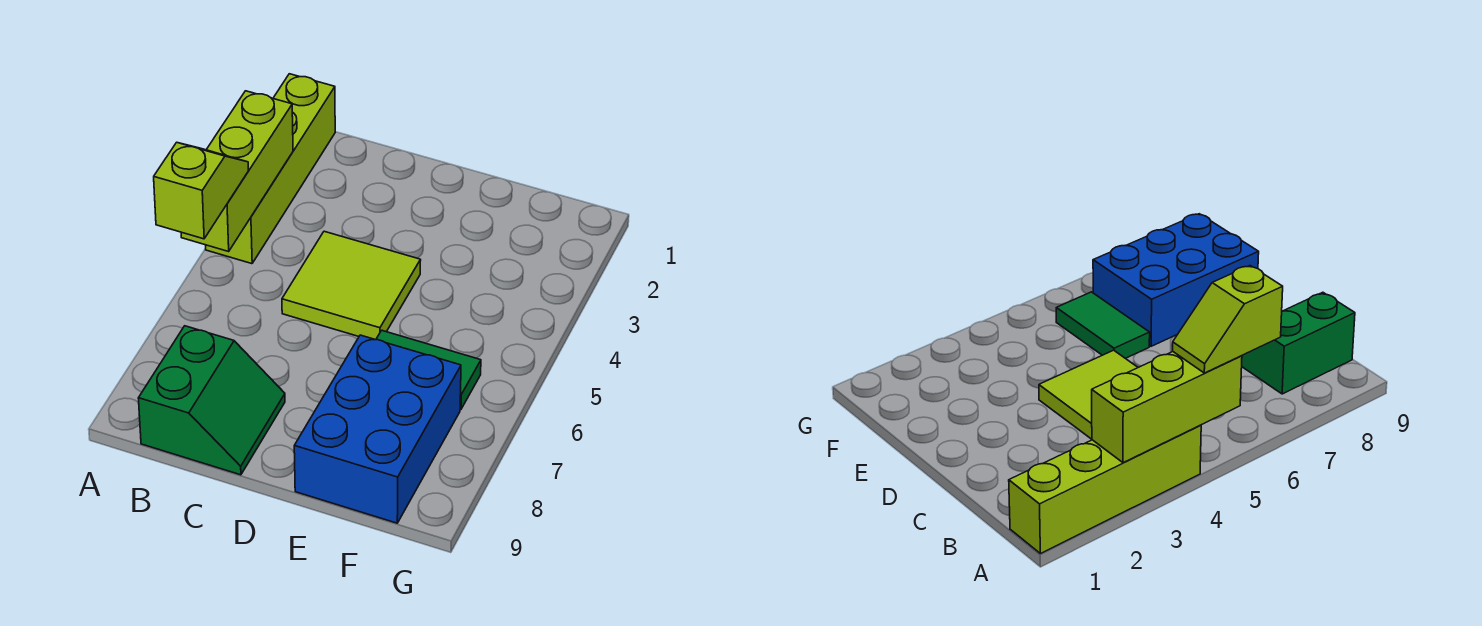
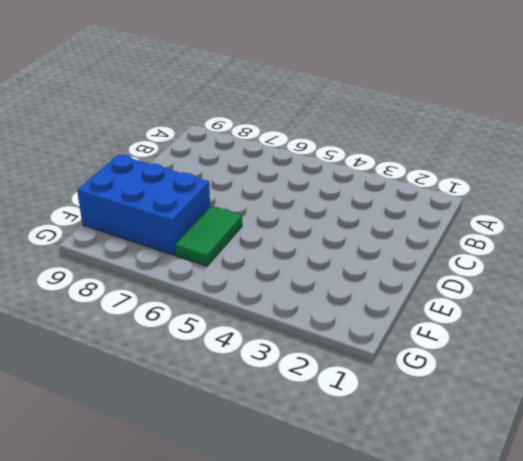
none -> lime 1x4 brick [206,74,335,264]
none -> green 2x2 slope [138,326,285,475]

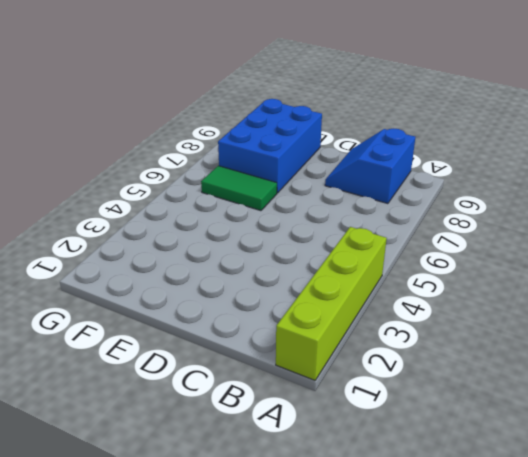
blue 2x2 slope [325,129,416,204] -> green 2x2 slope [138,326,285,475]
none -> lime 2x2 tile [282,231,421,340]
none -> lime 1x3 brick [181,91,293,251]

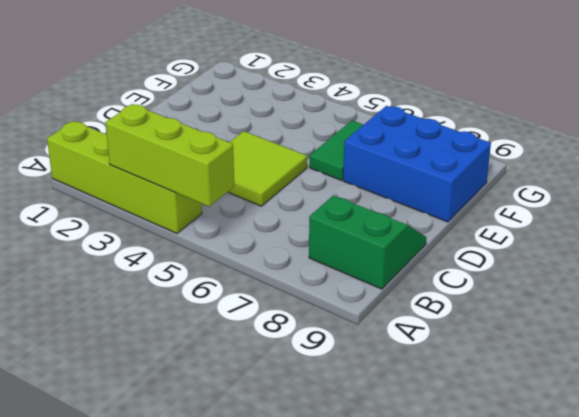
none -> lime 1x2 slope [154,142,248,239]

